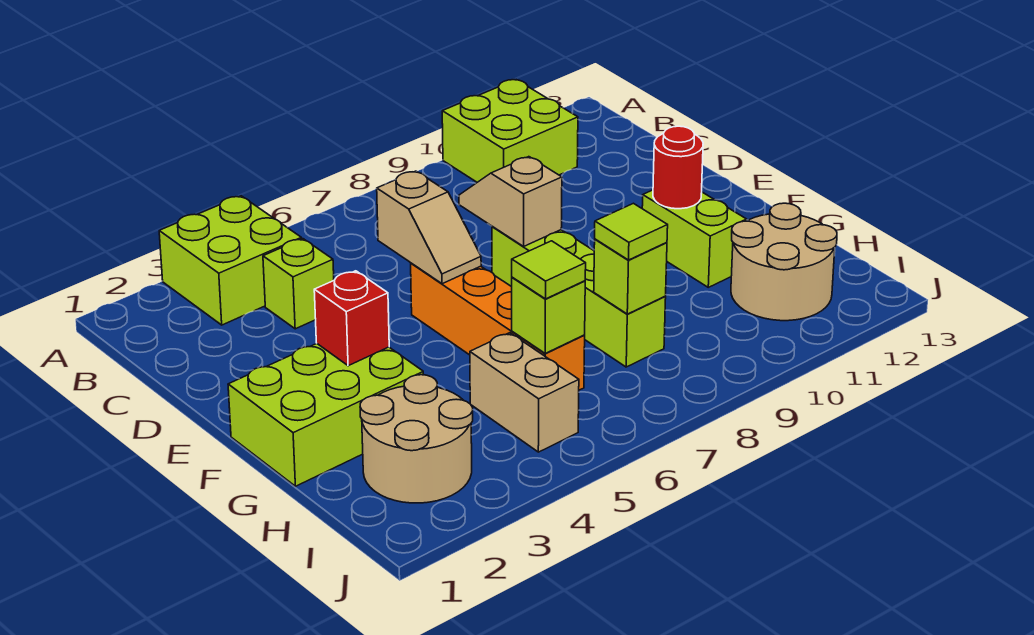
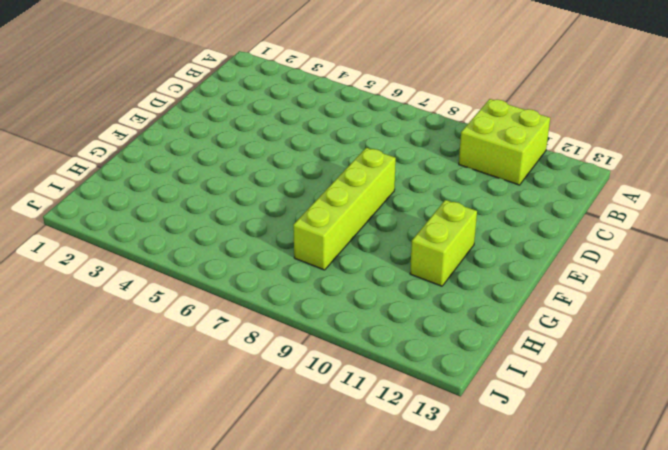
none -> lime 2x2 brick [159,196,301,325]
none -> lime 1x1 brick [263,239,334,329]
none -> orange 1x4 brick [411,263,585,390]

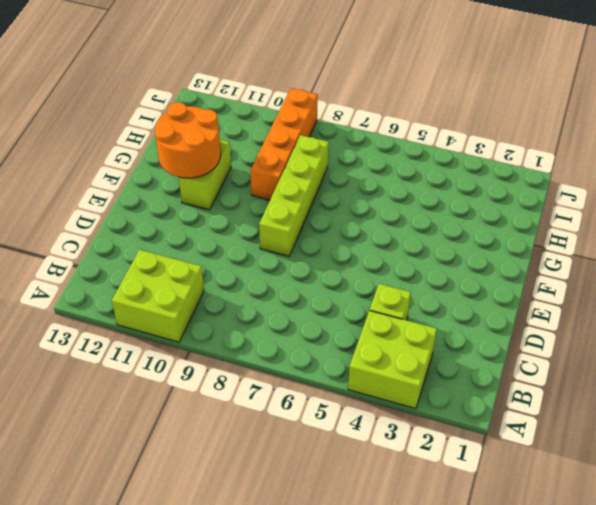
orange 2x2 round brick [155,102,221,178] -> red 1x1 round brick [653,126,703,209]
orange 1x4 brick [250,88,318,200] -> orange 1x4 brick moved to [411,263,585,390]
none -> lime 2x3 brick [228,344,424,486]
none -> tan 2x2 round brick [360,375,473,503]
none -> tan 1x2 brick [470,333,579,452]

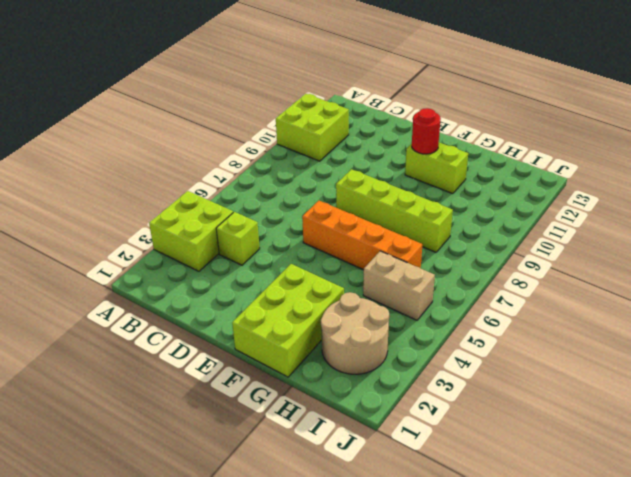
none -> tan 2x2 round brick [731,203,837,321]
none -> tan 1x2 slope [377,171,481,284]
none -> tan 1x2 slope [459,157,562,246]

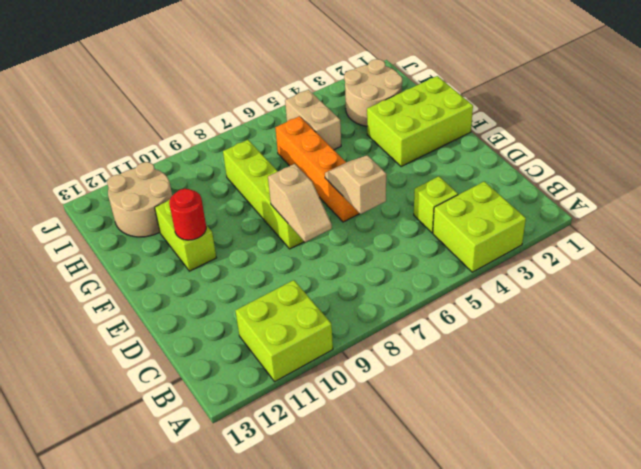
none -> red 1x1 brick [314,271,389,366]
none -> lime 1x1 brick [512,277,585,353]
none -> lime 1x1 brick [594,239,667,314]

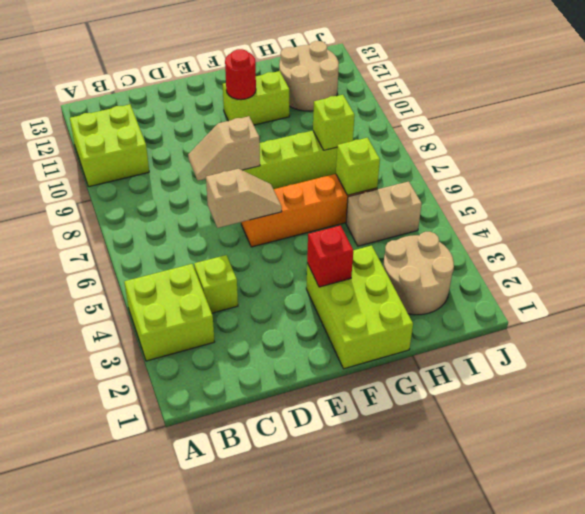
none -> lime 1x1 tile [512,241,586,299]
none -> lime 1x1 tile [595,203,668,260]

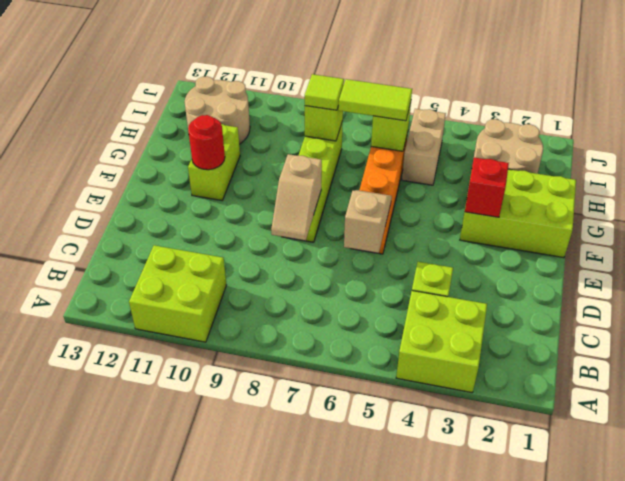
lime 1x2 tile [339,79,412,121] -> lime 1x1 tile [512,241,586,299]

